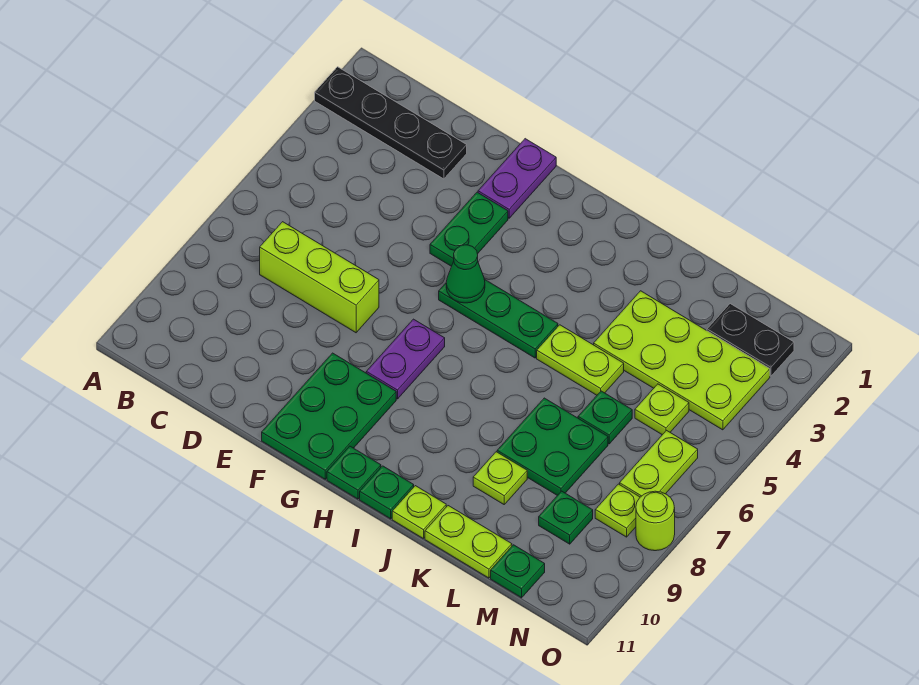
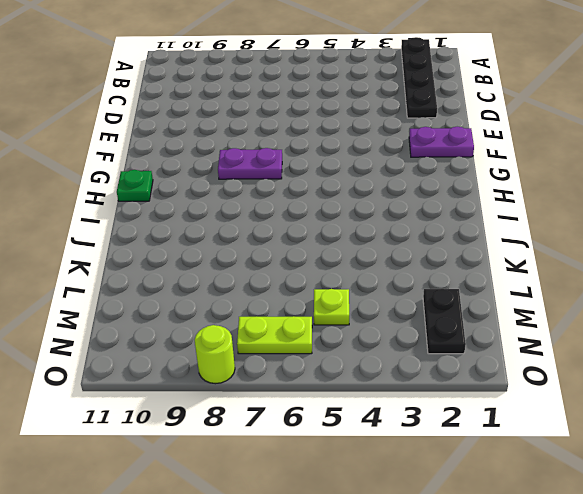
none -> lime 1x3 brick [260,222,379,333]
none -> green 1x2 plate [430,192,508,266]
none -> green 2x3 plate [262,353,396,479]

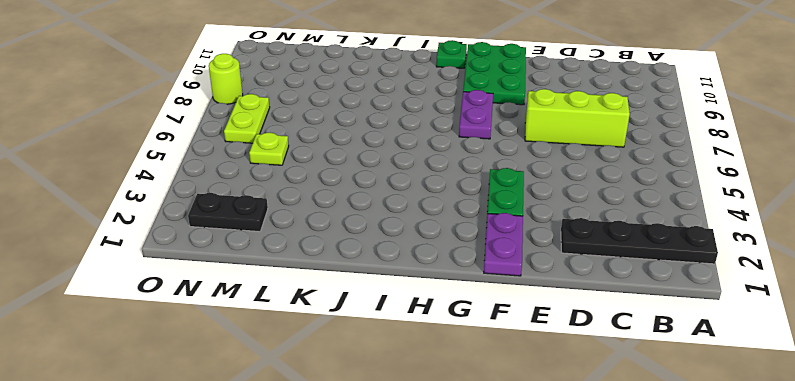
none -> green 1x3 plate [439,279,558,358]
none -> green 1x1 plate [360,466,414,519]
none -> lime 1x2 plate [537,325,624,395]

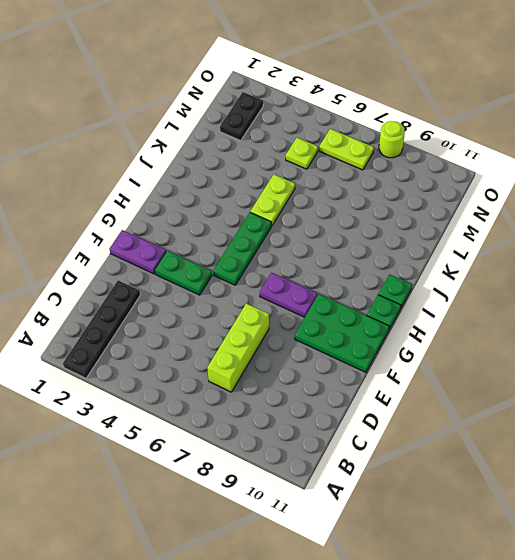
none -> lime 1x1 plate [392,486,446,539]
none -> lime 2x4 plate [594,291,770,430]
none -> green 2x2 plate [497,398,608,496]

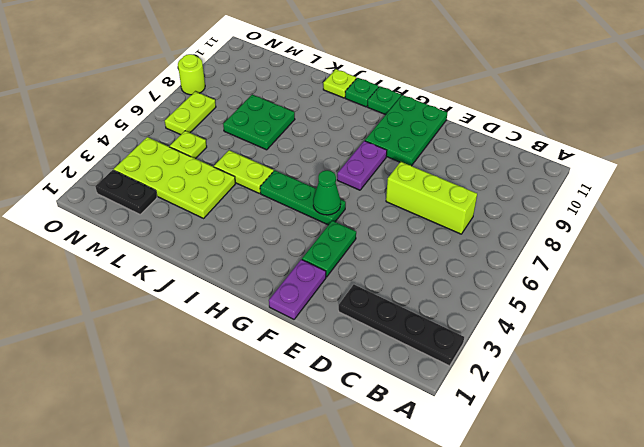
none -> lime 1x1 plate [473,452,527,504]
none -> lime 1x2 plate [425,506,512,578]
none -> green 1x1 plate [578,391,632,444]

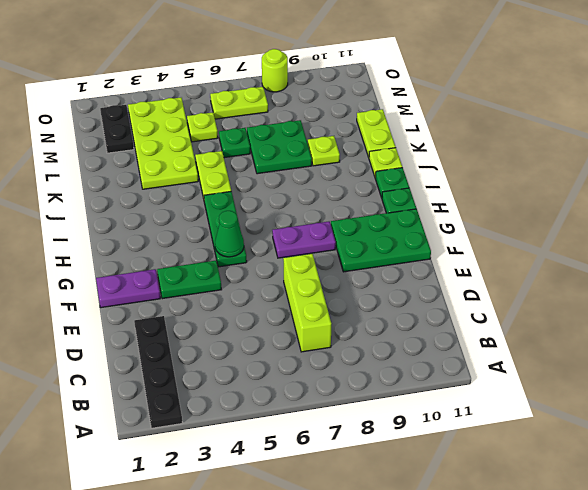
none -> green 1x1 plate [539,491,593,544]
none -> green 1x1 plate [491,545,545,598]
none -> lime 1x1 plate [595,484,640,537]

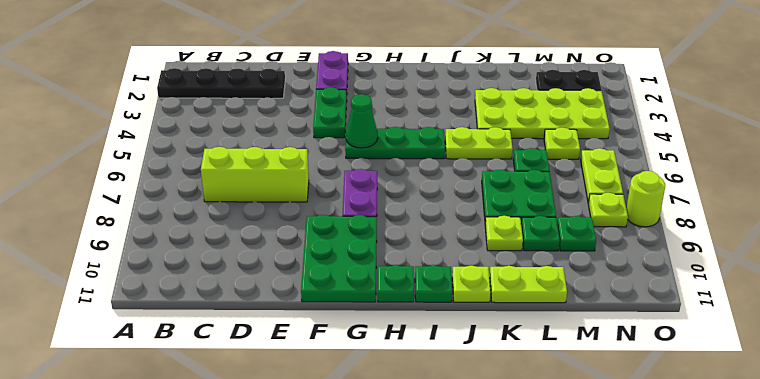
green 1x1 plate [521,216,560,251] -> green 1x1 plate moved to [491,545,545,598]

